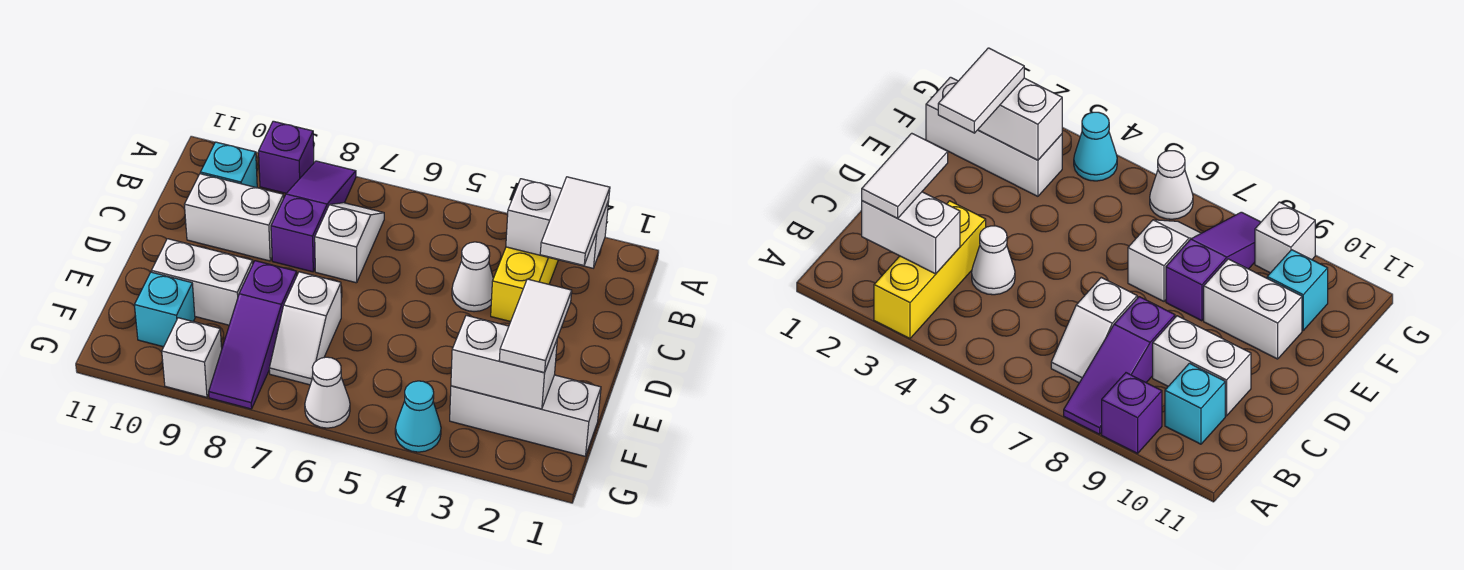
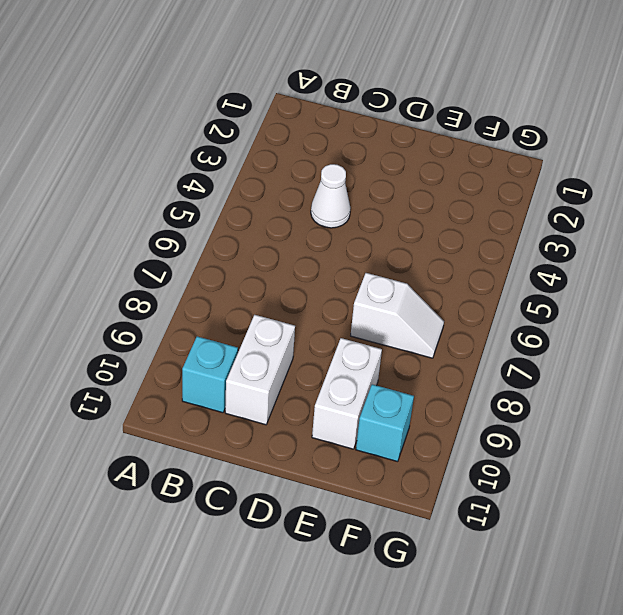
none -> yellow 1x3 brick [491,247,558,322]
none -> purple 1x3 slope [271,161,356,272]
none -> purple 1x1 brick [259,121,314,193]

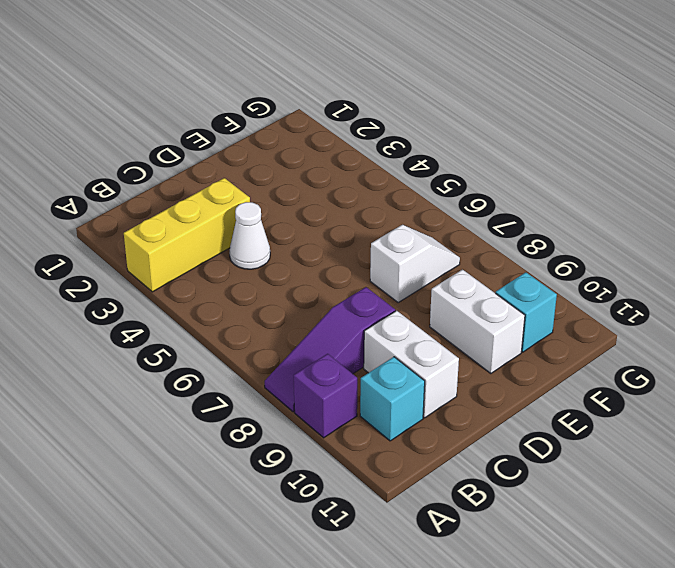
none -> white 1x2 slope [315,203,384,283]
none -> purple 1x3 slope [209,261,297,409]
none -> white 1x3 brick [450,375,601,456]

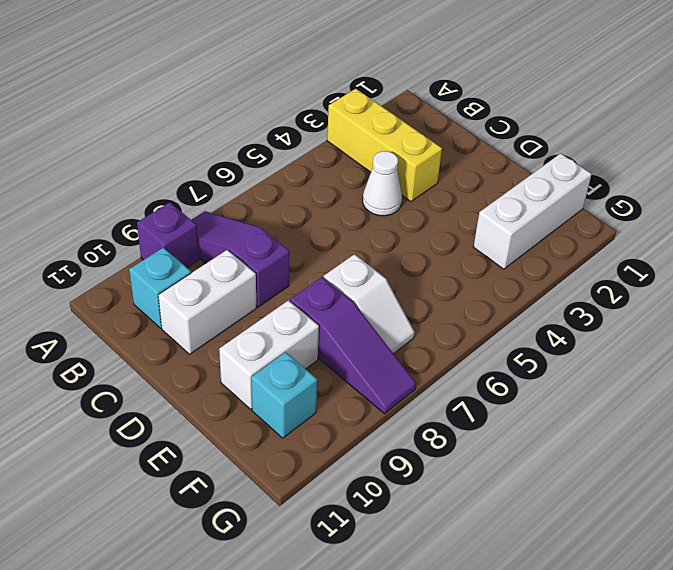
none -> white 1x2 slope [315,203,384,283]
none -> cyan 1x1 cone [395,381,441,452]
none -> white 1x1 cone [305,357,350,428]

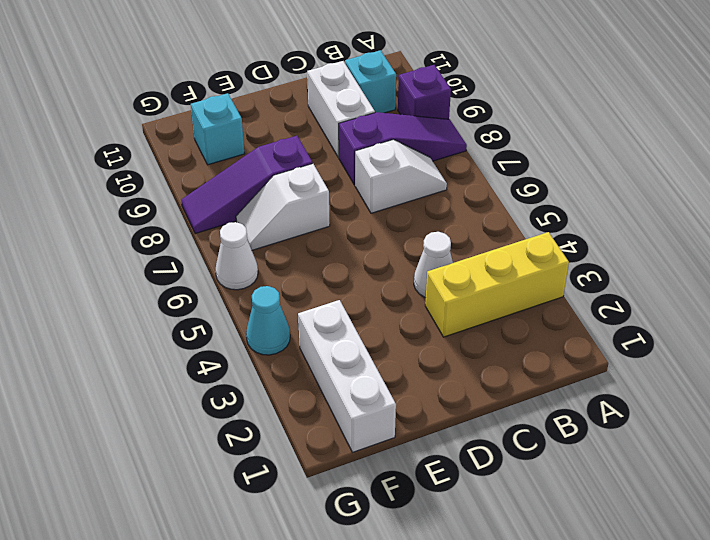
none -> white 1x2 brick [152,239,253,325]
none -> white 1x1 brick [162,318,222,397]
none -> white 1x2 brick [506,179,609,268]

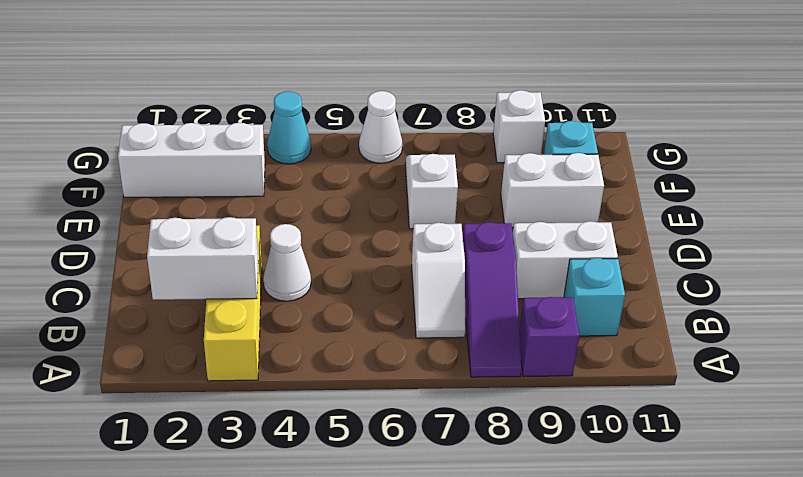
none -> purple 1x3 slope [209,261,297,409]
none -> white 1x2 brick [451,315,557,409]
none -> white 1x2 tile [540,177,610,265]

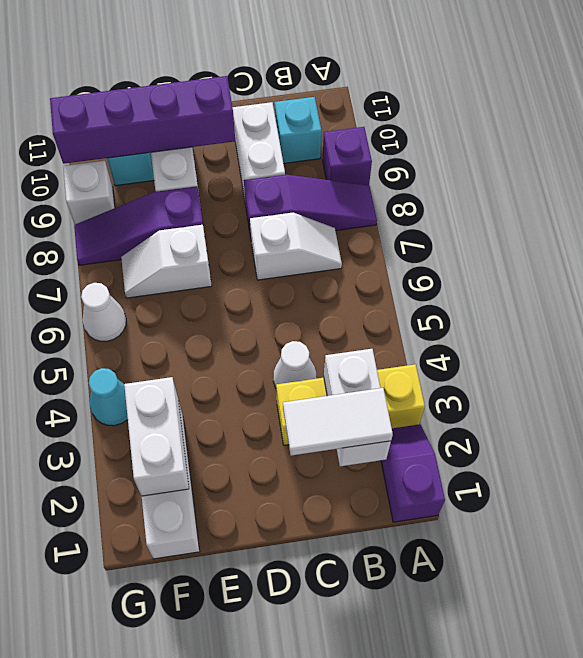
purple 1x2 slope [381,424,445,522] -> none
purple 1x4 brick [50,76,235,164] -> none
none -> white 1x2 tile [499,279,572,373]

